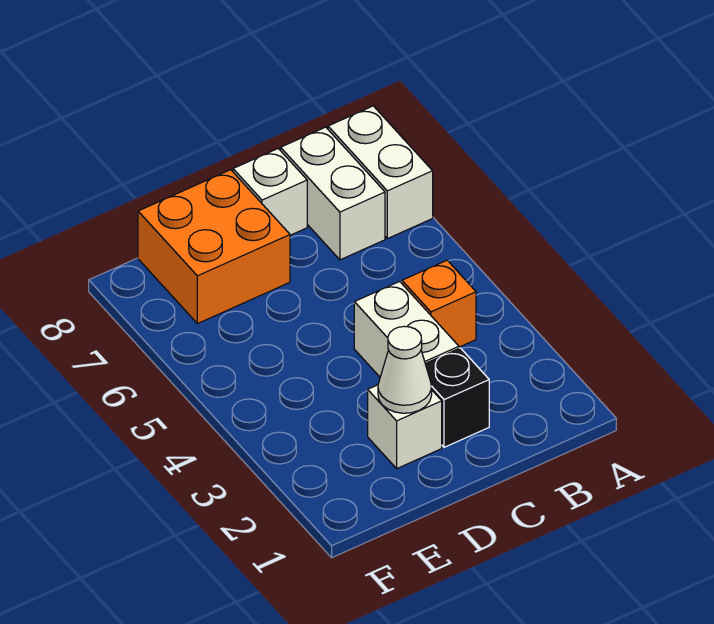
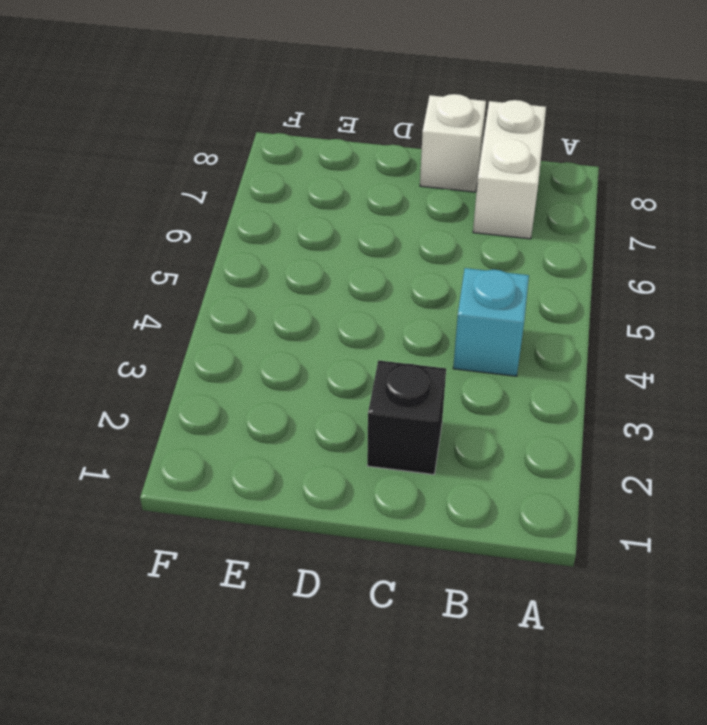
cyan 1x1 brick [453,268,529,376] -> orange 1x1 brick [402,260,476,347]
none -> white 1x2 brick [328,106,433,239]
none -> white 1x2 brick [354,282,459,377]

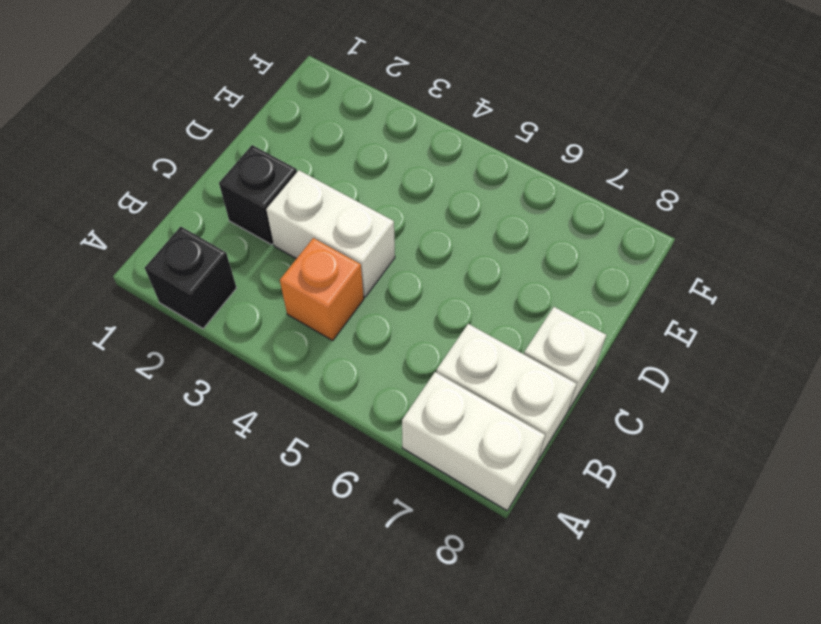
black 1x1 brick [145,227,236,329] -> none
none -> white 1x1 brick [368,385,442,468]
none -> orange 2x2 brick [138,170,290,324]

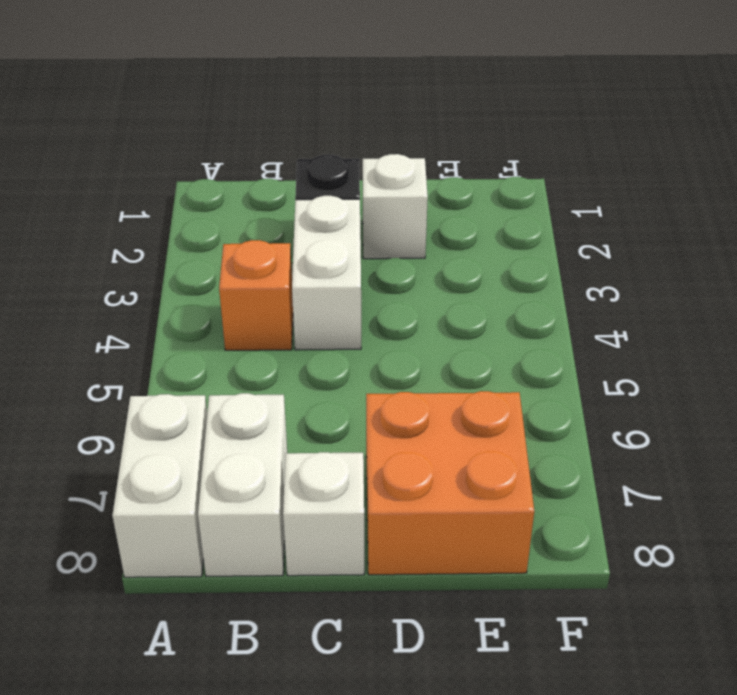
none -> white 1x1 cone [378,326,432,413]

